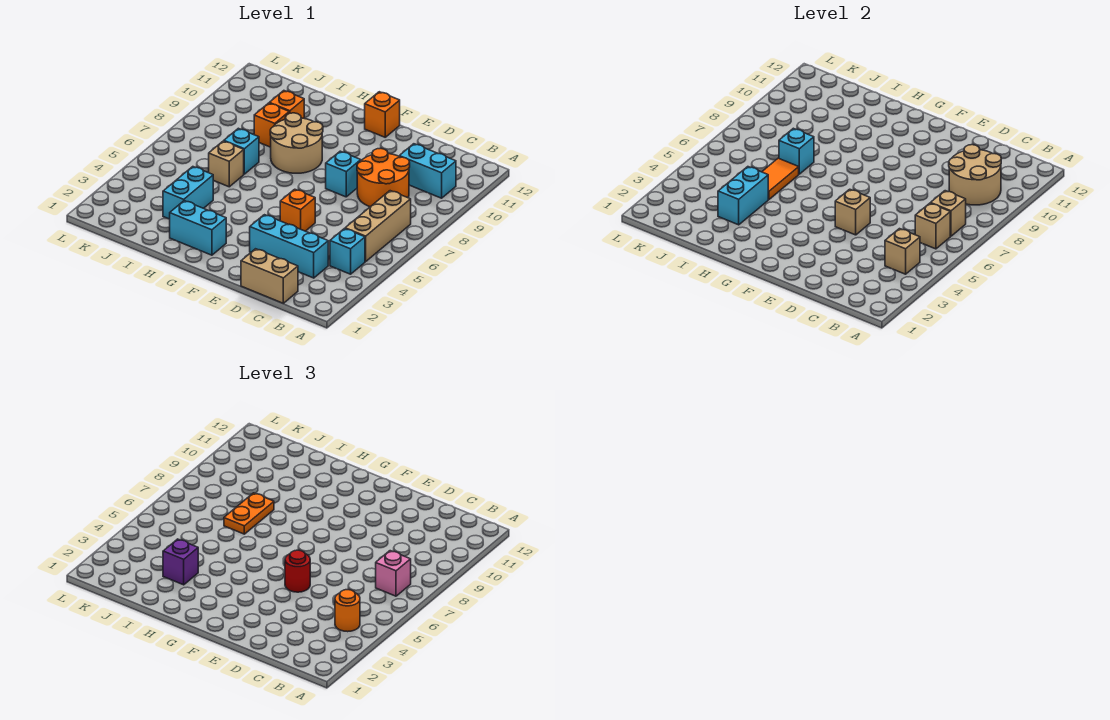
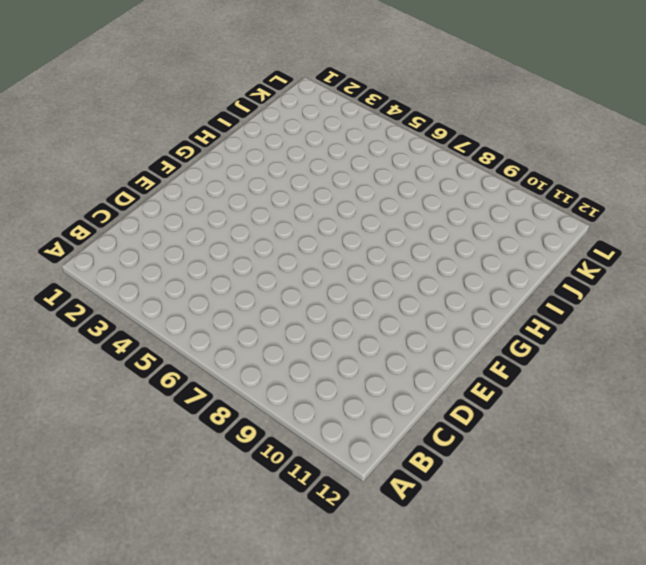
none -> cyan 1x1 brick [330,229,365,274]
none -> tan 1x3 brick [345,191,411,262]
none -> cyan 1x2 brick [399,144,456,198]

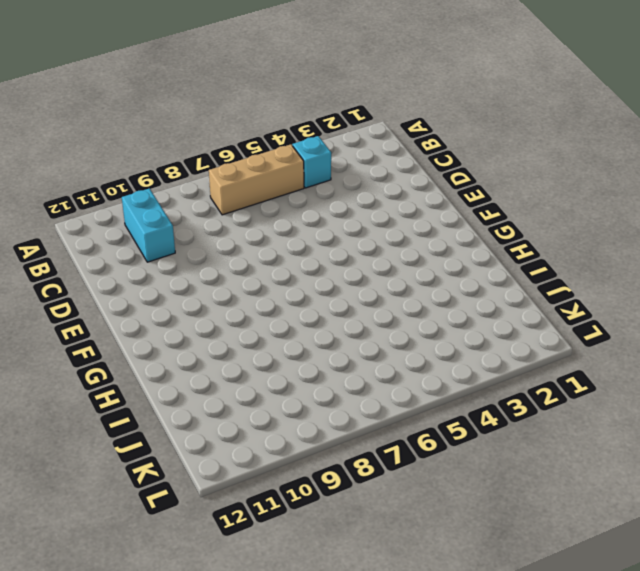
none -> tan 1x2 brick [241,249,298,303]
none -> cyan 1x3 brick [250,215,328,278]
none -> orange 2x2 round brick [357,148,410,207]

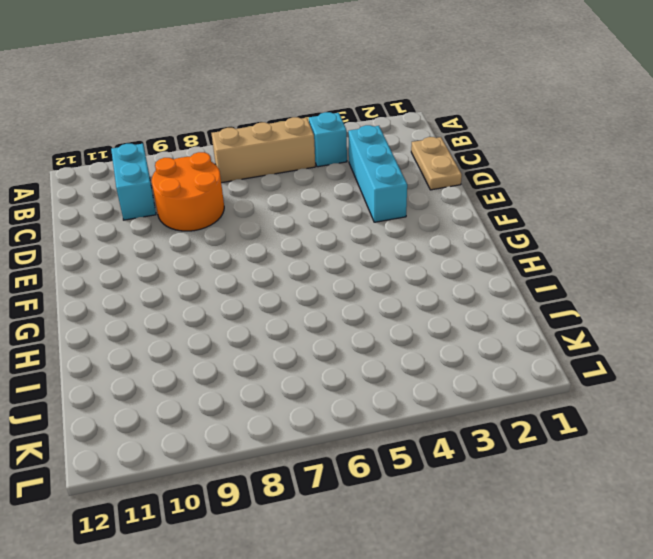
tan 1x2 plate [411,137,462,190] -> tan 1x2 brick [241,249,298,303]
none -> orange 1x1 brick [280,189,315,231]
none -> cyan 1x1 brick [326,151,361,197]
none -> orange 1x1 brick [365,92,400,137]

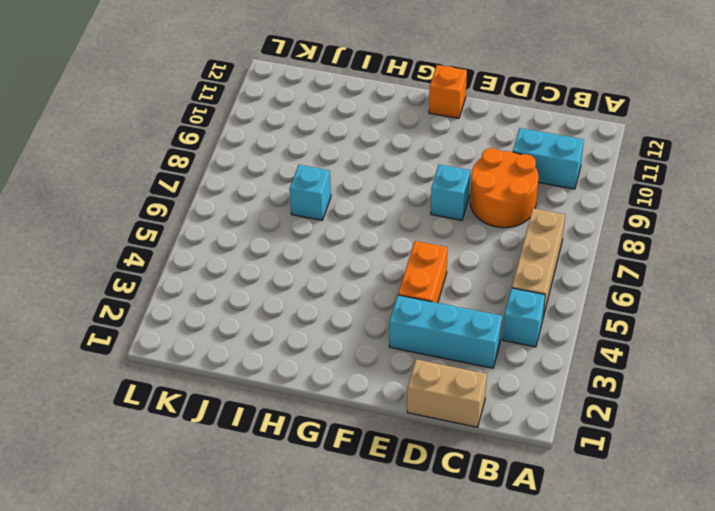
orange 1x2 brick [398,241,447,303] -> orange 1x1 brick [280,189,315,231]
none -> cyan 1x2 brick [170,201,226,255]
none -> tan 2x2 round brick [270,113,323,173]
none -> cyan 1x2 brick [163,167,213,219]

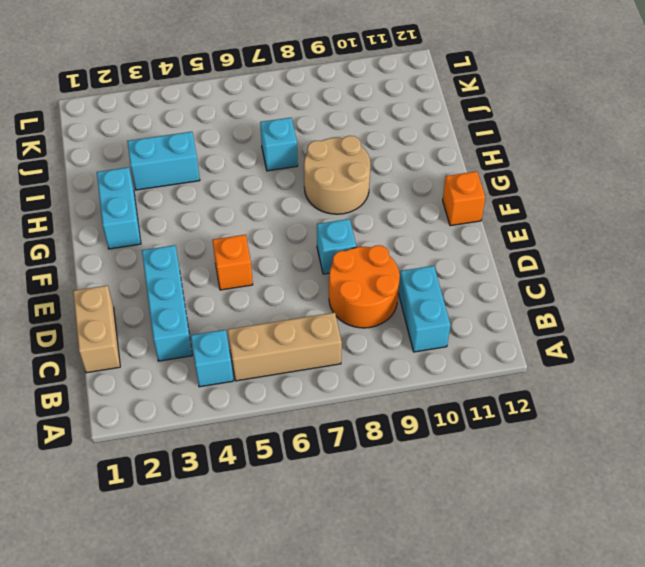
none -> tan 1x1 brick [209,141,244,187]
none -> orange 1x1 brick [254,103,289,147]
none -> orange 1x1 brick [270,91,304,118]

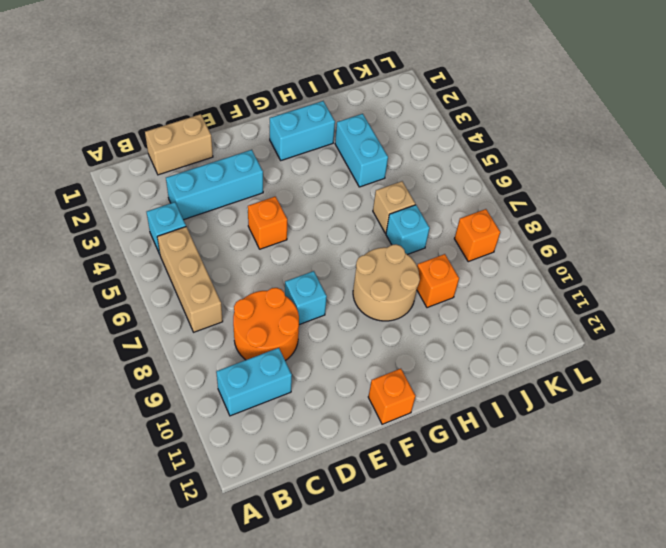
orange 1x1 brick [454,209,500,262] -> orange 1x1 brick moved to [270,91,304,118]
none -> tan 1x1 brick [885,229,920,274]
none -> tan 1x1 brick [915,203,950,249]
none -> tan 1x1 brick [931,191,966,236]

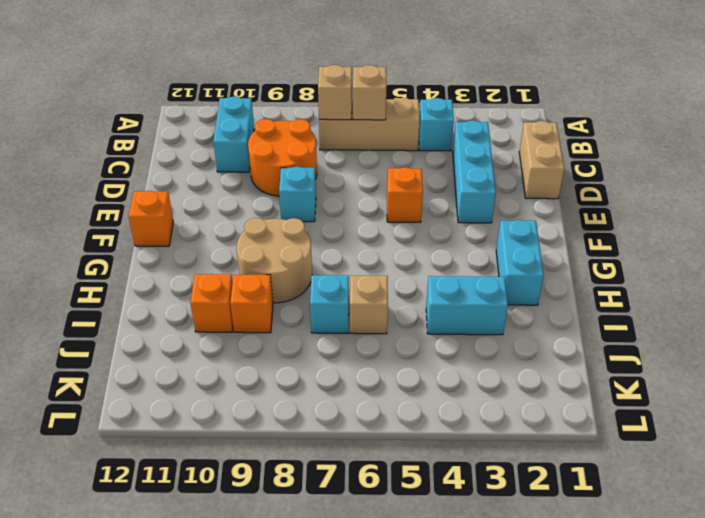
none -> tan 1x1 brick [885,229,920,274]
none -> tan 2x2 round brick [949,145,1001,205]
none -> tan 1x1 brick [835,189,870,235]

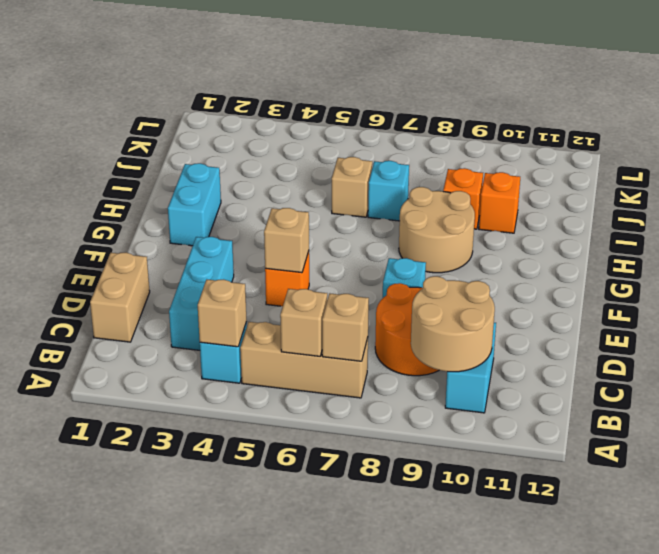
none -> orange 1x1 brick [365,92,400,137]
none -> cyan 1x2 brick [163,167,213,219]
none -> cyan 1x2 brick [718,167,768,225]

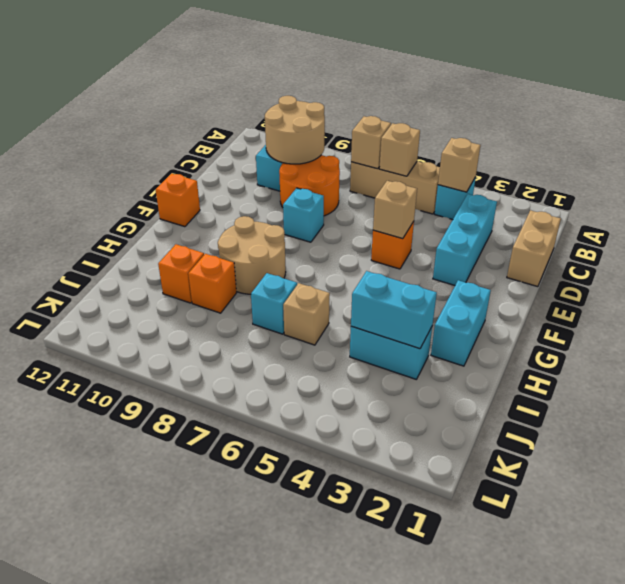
none -> orange 1x2 tile [762,158,799,199]
none -> cyan 1x1 brick [779,128,814,174]
none -> orange 1x1 round brick [335,590,360,632]

